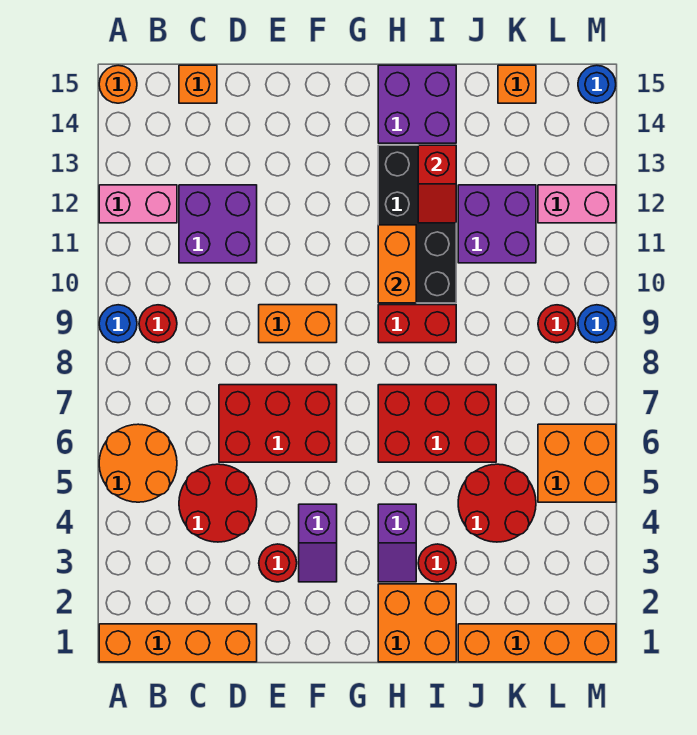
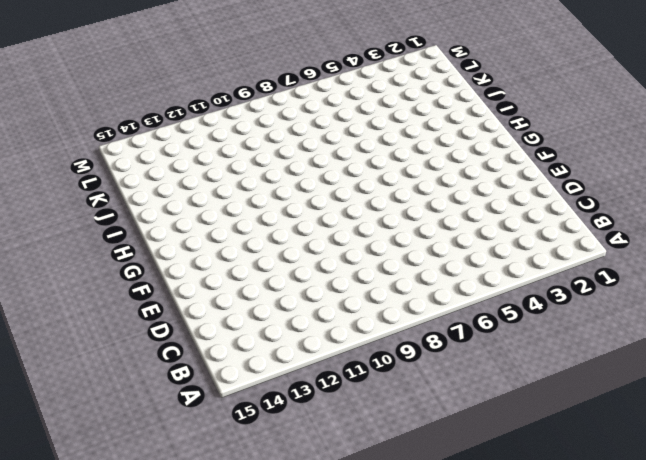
none -> orange 1x4 brick [99,624,257,662]
none -> orange 2x2 round brick [99,424,177,502]
none -> blue 1x1 round brick [99,305,137,343]
none -> pink 1x2 brick [99,185,177,223]

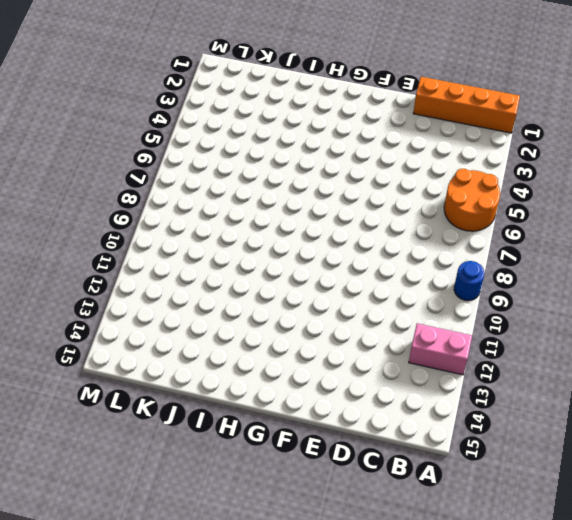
none -> orange 1x1 round brick [99,65,137,103]
none -> red 1x1 round brick [139,305,177,343]
none -> red 2x2 round brick [179,464,257,542]
none -> purple 2x2 brick [179,185,257,263]

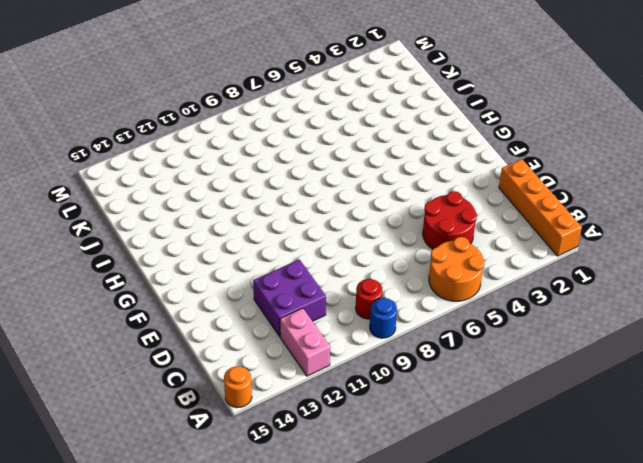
none -> orange 1x1 brick [179,65,217,103]
none -> red 2x3 brick [219,385,337,462]
none -> red 1x1 round brick [259,544,297,582]
none -> orange 1x2 brick [259,305,337,343]

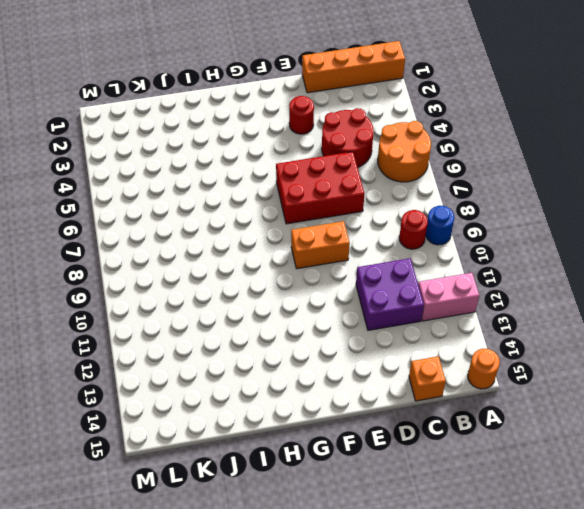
none -> purple 1x2 slope [299,504,337,582]
none -> orange 2x2 brick [378,584,456,662]
none -> purple 1x2 slope [378,504,416,582]
none -> red 2x3 brick [378,385,496,462]

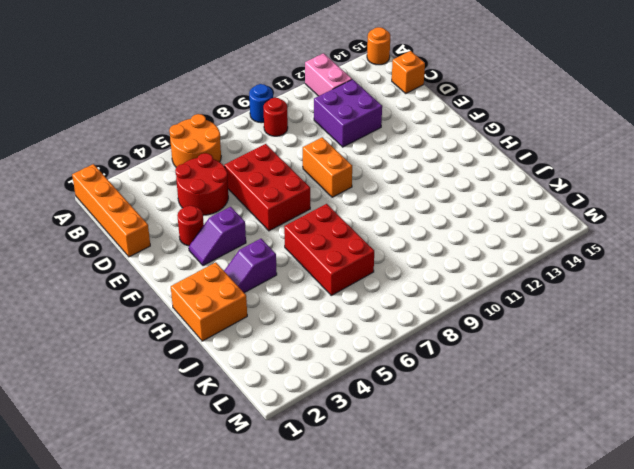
none -> red 1x2 brick [378,305,456,343]
none -> black 2x4 brick [378,145,456,303]
none -> purple 2x2 brick [378,65,456,143]
none -> red 1x1 round brick [418,544,456,582]

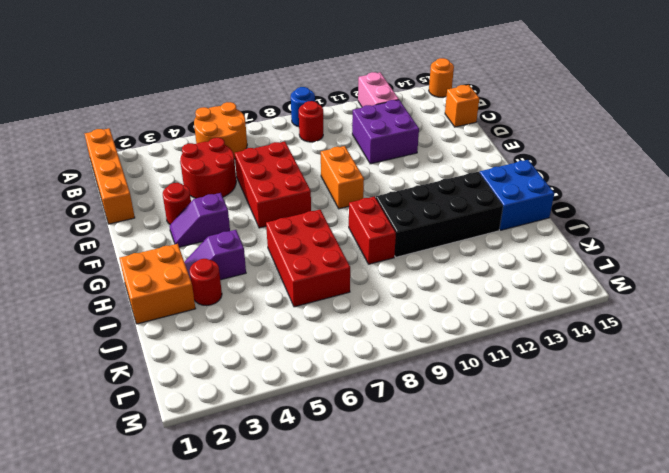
blue 2x2 brick [479,160,554,230] -> purple 2x2 brick [378,65,456,143]
none -> orange 1x4 brick [458,624,616,662]
none -> red 2x2 round brick [458,464,536,542]
none -> purple 2x2 brick [458,185,536,263]
none -> orange 1x1 brick [498,65,536,103]

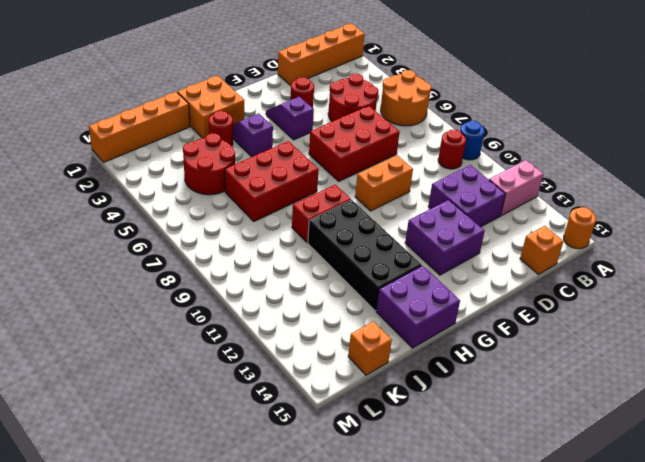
purple 2x2 brick [405,200,485,275] -> purple 2x2 brick moved to [458,185,536,263]
none -> orange 2x2 brick [538,424,616,502]
none -> red 1x1 round brick [538,305,576,343]
none -> pink 1x2 brick [538,185,616,223]
none -> blue 1x1 round brick [578,305,616,343]

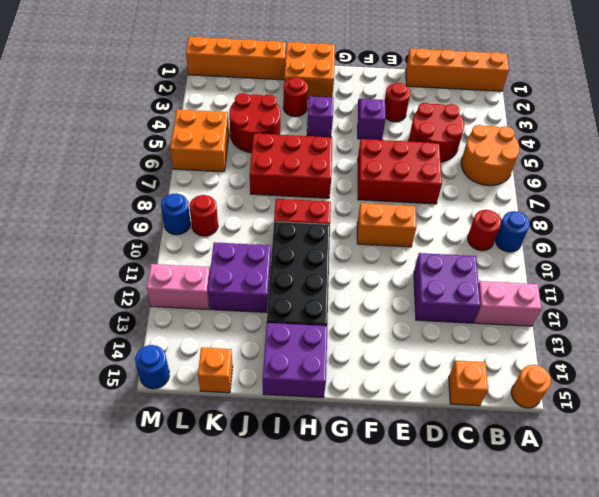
none -> orange 1x2 brick [378,225,416,303]
none -> red 1x2 slope [418,145,456,223]

